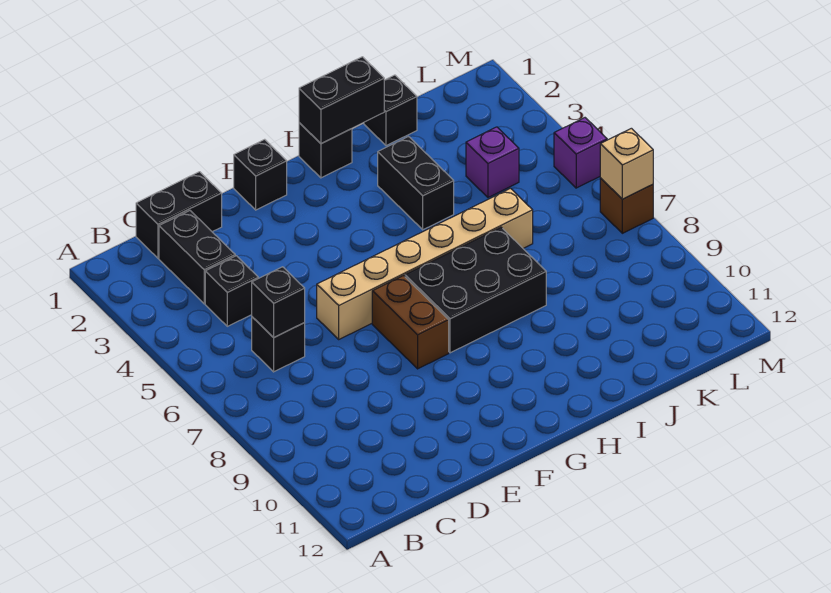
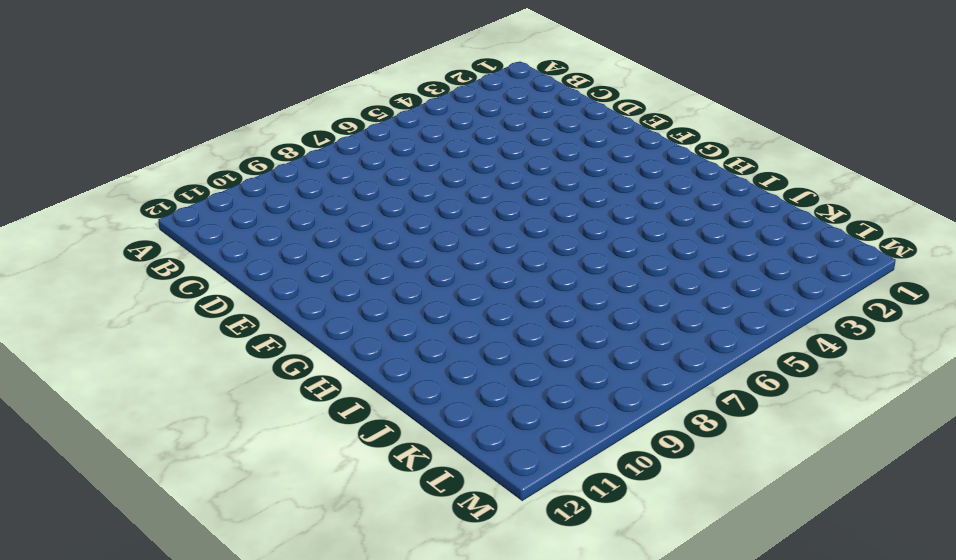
none -> black 1x2 brick [136,172,222,258]
none -> black 1x2 brick [159,211,235,304]
none -> black 1x1 brick [205,256,258,326]

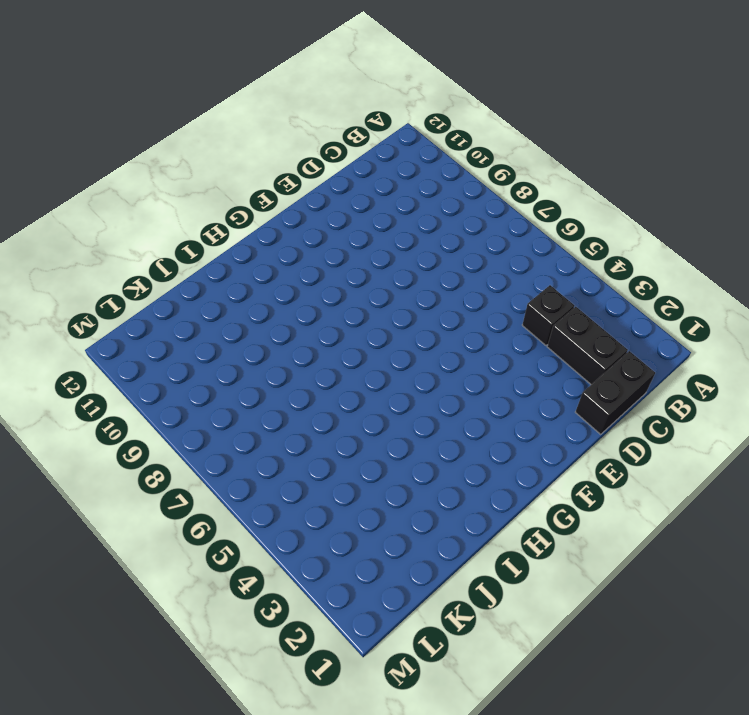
none -> black 1x1 brick [252,317,305,372]
none -> tan 1x6 brick [317,188,533,339]
none -> black 1x1 brick [234,139,287,210]

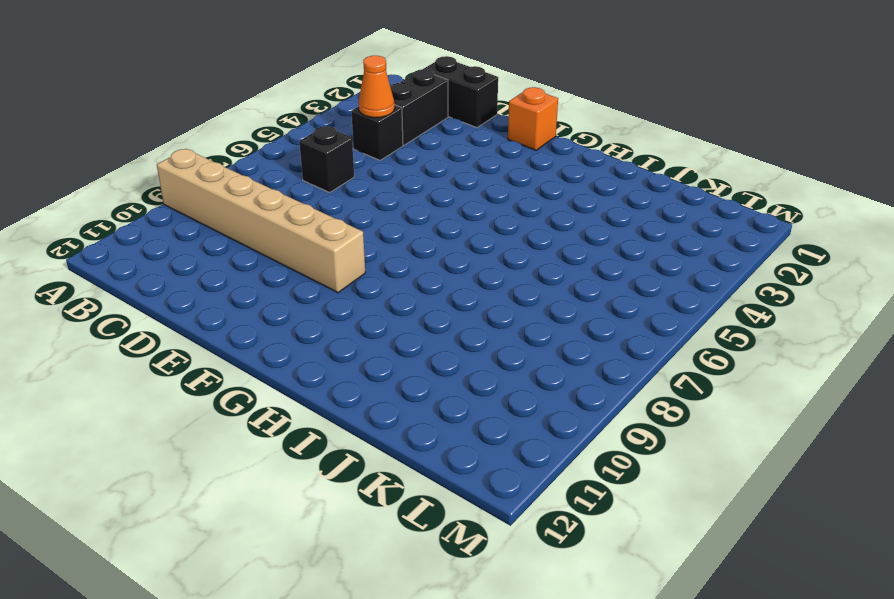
tan 1x6 brick [157,149,365,293] -> tan 1x6 brick moved to [317,188,533,339]
orange 1x1 cone [359,56,395,118] -> none
orange 1x1 brick [508,87,558,150] -> black 1x1 brick [234,139,287,210]
none -> brown 1x2 brick [372,276,449,369]
none -> black 2x3 brick [405,227,546,353]
none -> black 1x1 brick [299,123,352,178]

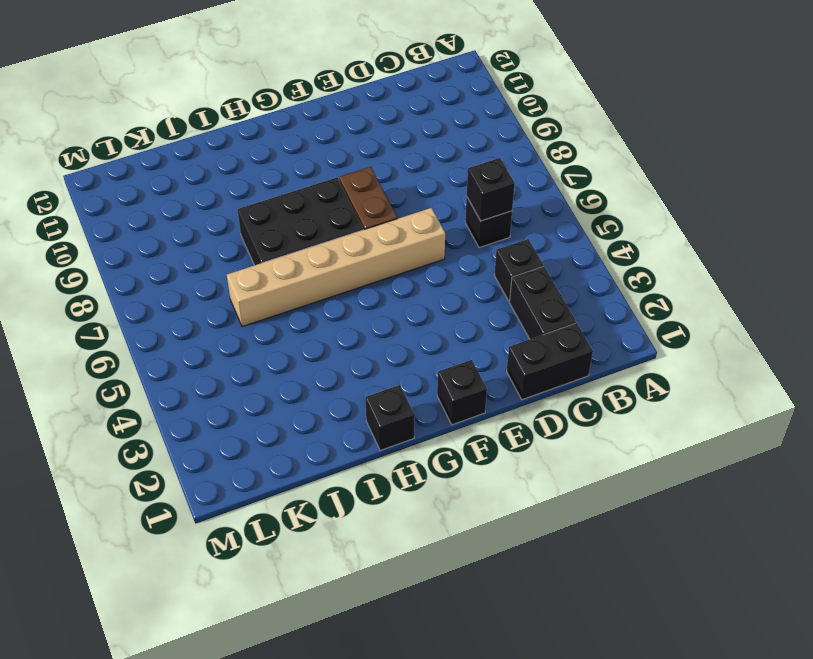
none -> black 1x2 brick [378,137,454,230]
none -> black 1x1 brick [364,75,417,146]
none -> purple 1x1 brick [466,127,519,197]

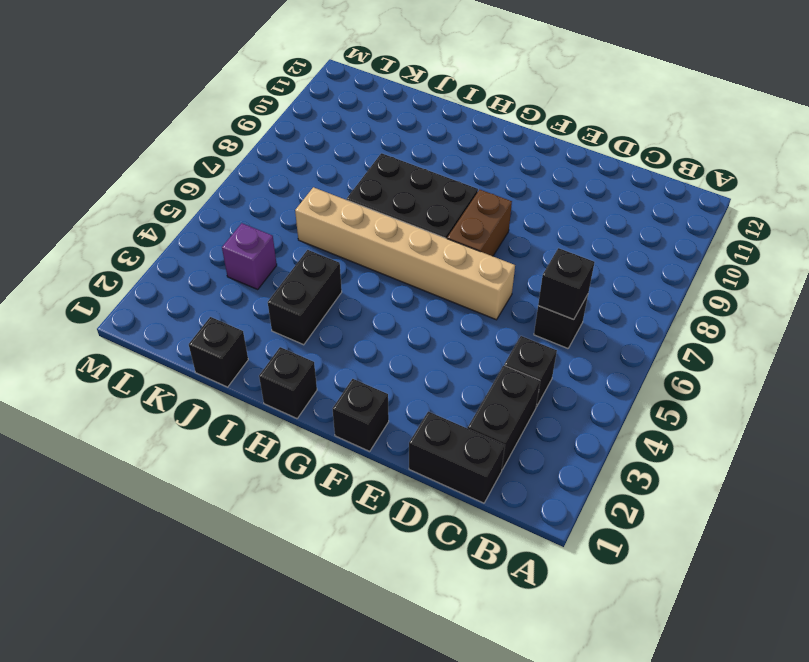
none -> purple 1x1 brick [554,118,607,188]
none -> brown 1x1 brick [600,178,653,233]
none -> black 1x2 brick [299,57,384,144]

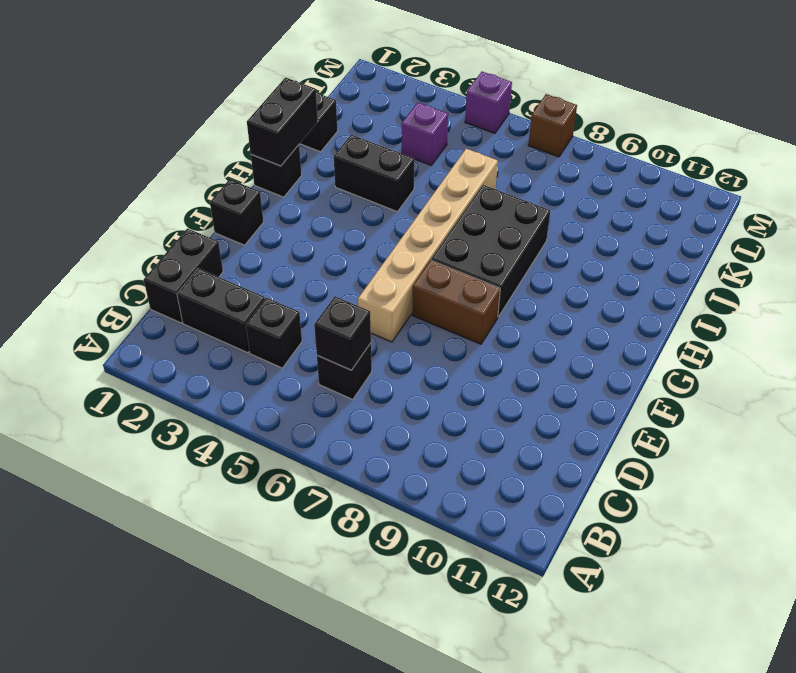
none -> tan 1x1 brick [600,128,653,199]

